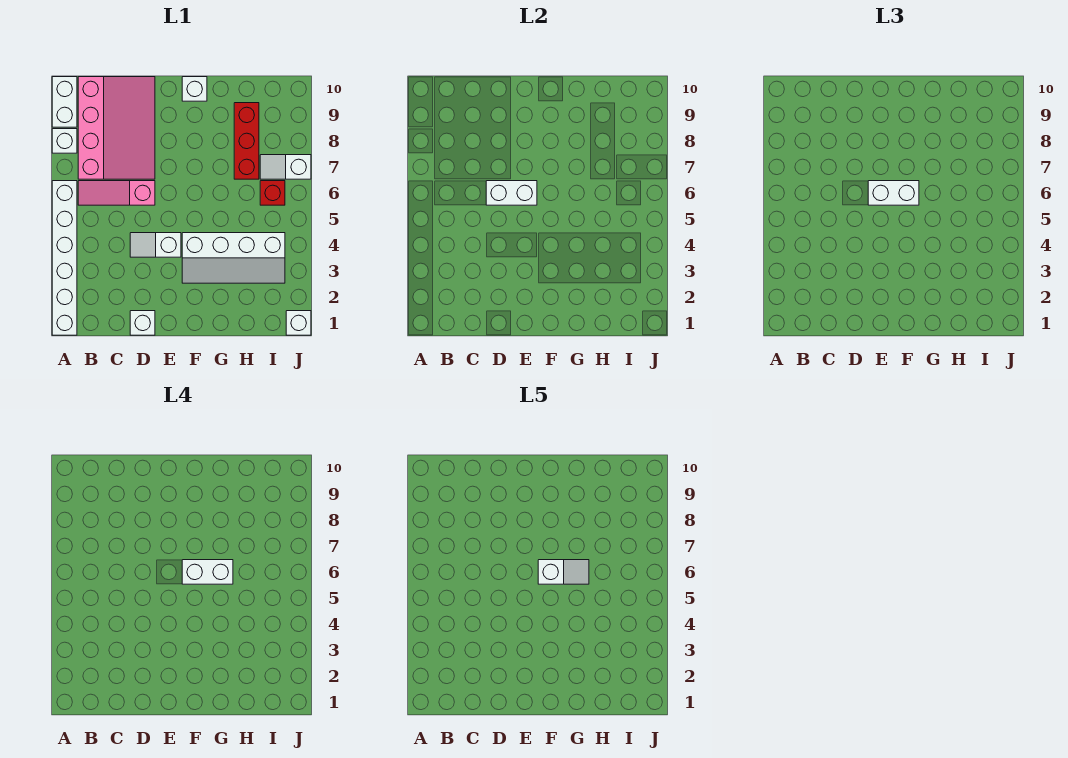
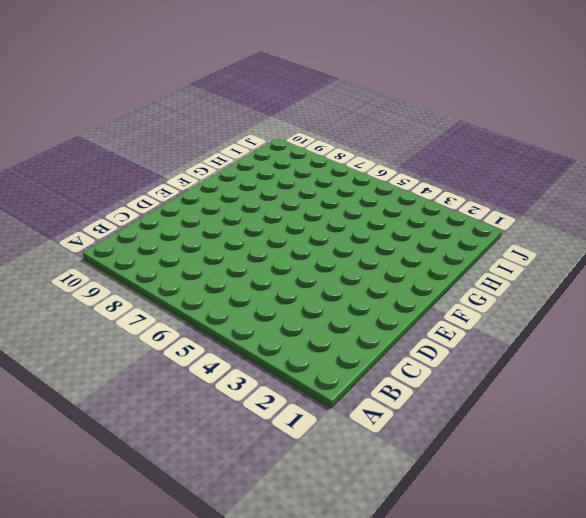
none -> white 1x6 brick [52,181,77,335]
none -> white 1x1 brick [52,129,77,153]
none -> white 1x2 brick [52,77,77,127]

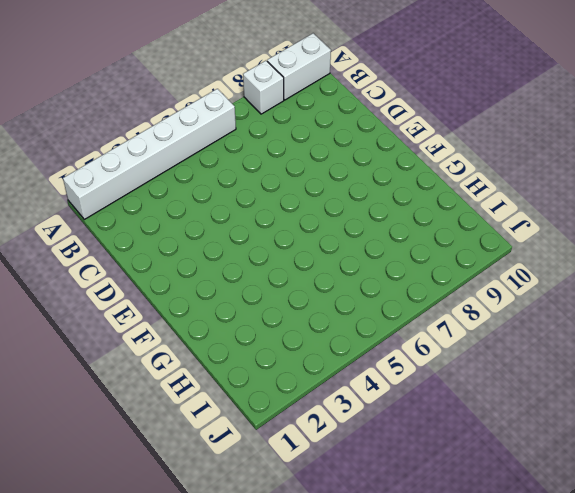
none -> pink 1x3 slope [78,181,155,205]
none -> pink 3x4 slope [78,77,155,179]
none -> white 1x1 brick [130,311,155,335]

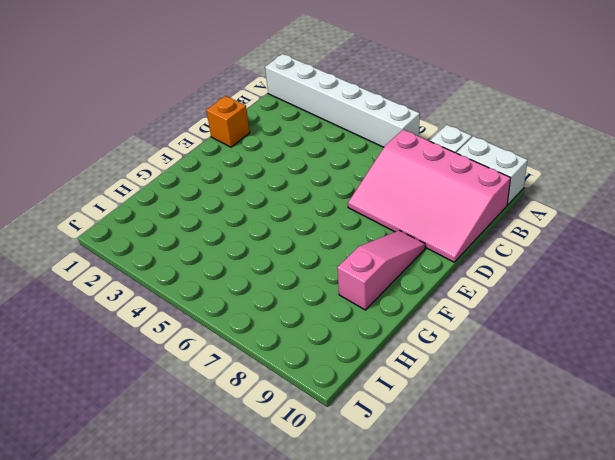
orange 1x1 brick [206,96,250,147] -> white 1x1 brick [130,311,155,335]
pink 1x3 slope [337,230,425,310] -> pink 1x3 slope moved to [78,181,155,205]
none -> white 1x2 slope [130,233,181,257]
none -> white 2x4 slope [182,233,285,283]
none -> white 1x1 brick [182,77,207,101]

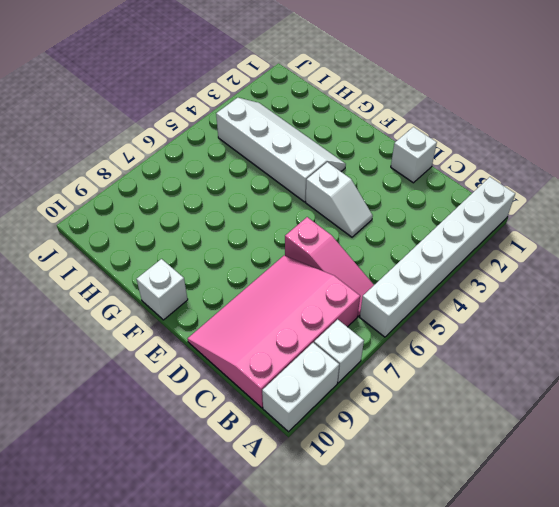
none -> red 1x3 brick [234,103,259,179]
none -> red 1x1 brick [260,181,285,205]
none -> white 1x2 slope [260,155,311,179]

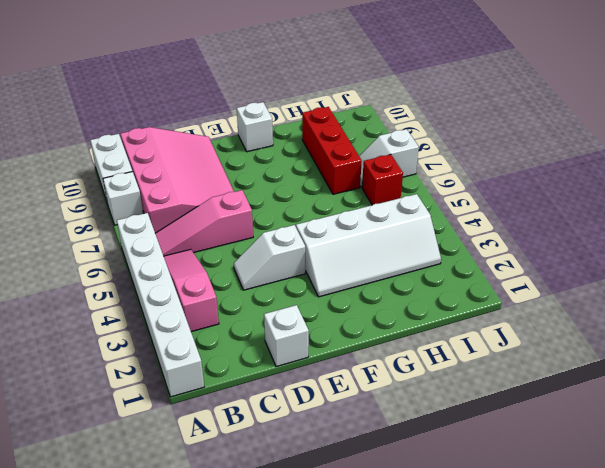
pink 1x3 slope [164,249,219,332] -> none
none -> white 1x1 brick [286,311,311,335]
none -> white 1x2 brick [486,181,537,205]
none -> white 1x2 brick [868,181,919,205]

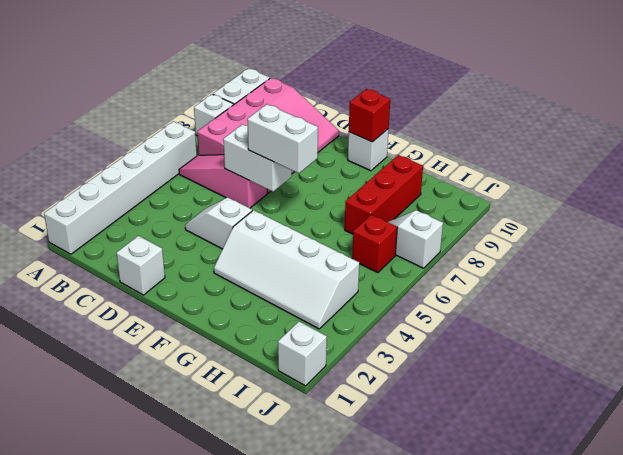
red 1x1 brick [349,89,390,142] -> none
none -> white 1x2 brick [182,560,233,584]
none -> white 1x2 slope [538,560,589,584]

